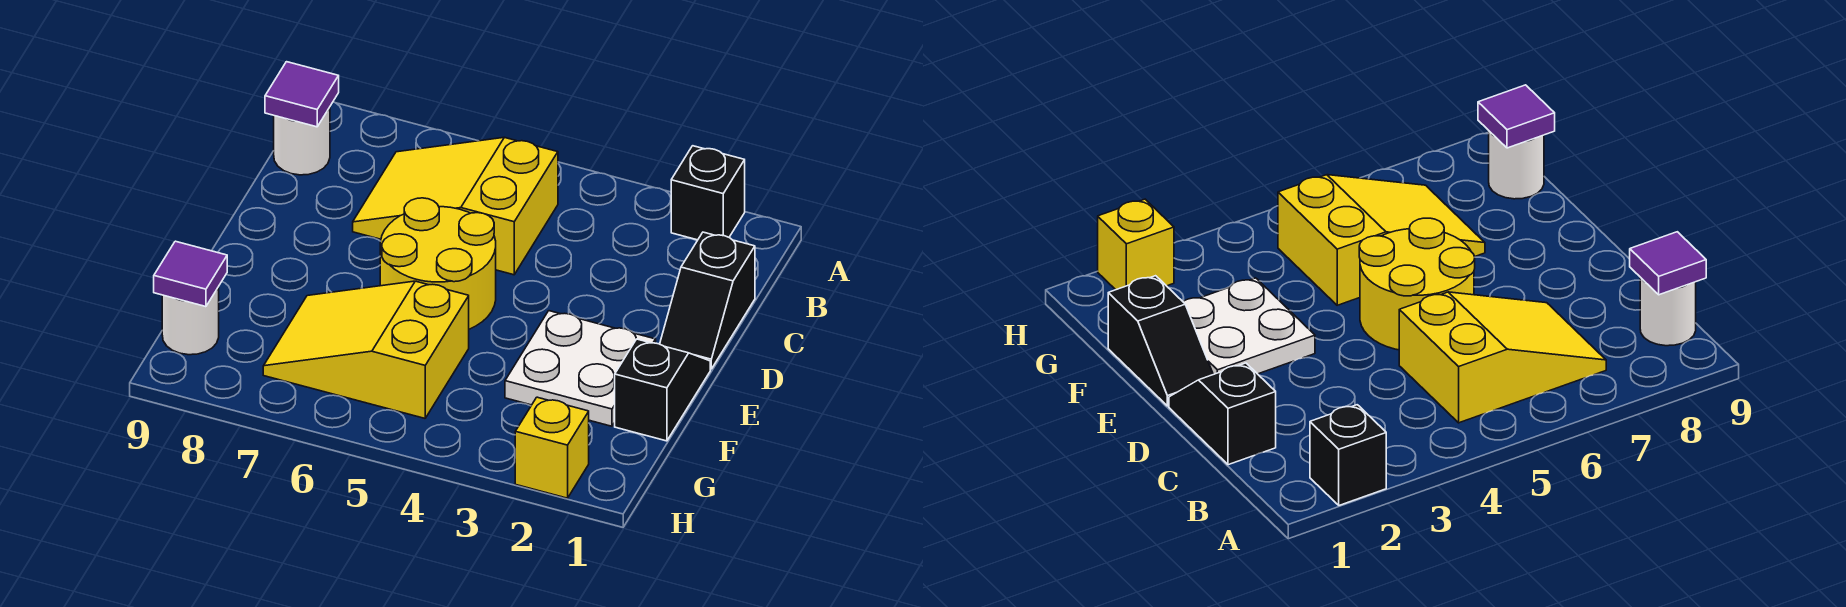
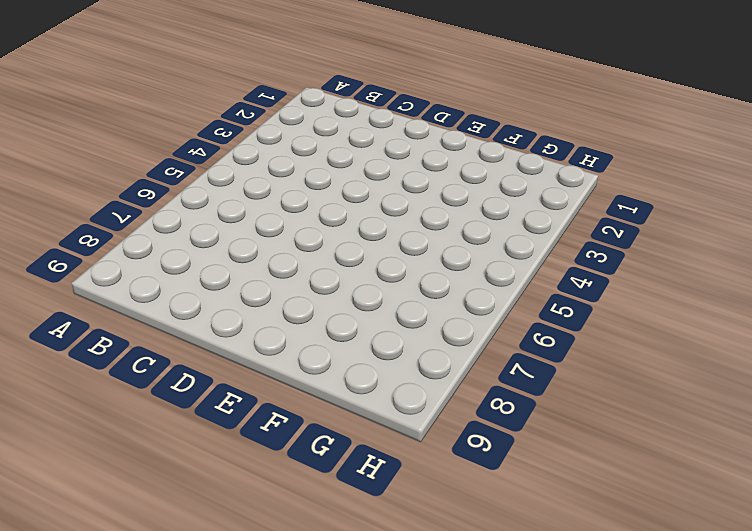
none -> black 1x1 brick [671,146,745,240]
none -> yellow 2x3 slope [353,137,558,275]
none -> white 1x1 round brick [274,107,330,175]

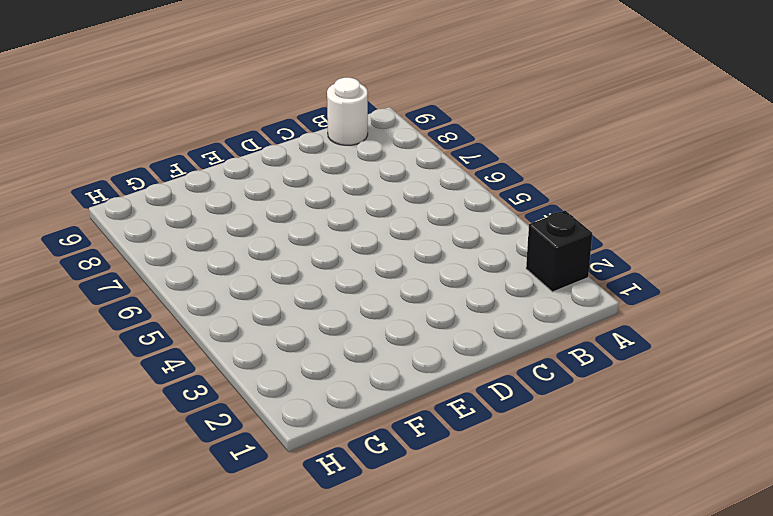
none -> yellow 2x3 slope [353,137,558,275]
none -> black 1x2 slope [660,232,755,369]
none -> yellow 2x2 round brick [380,198,496,329]

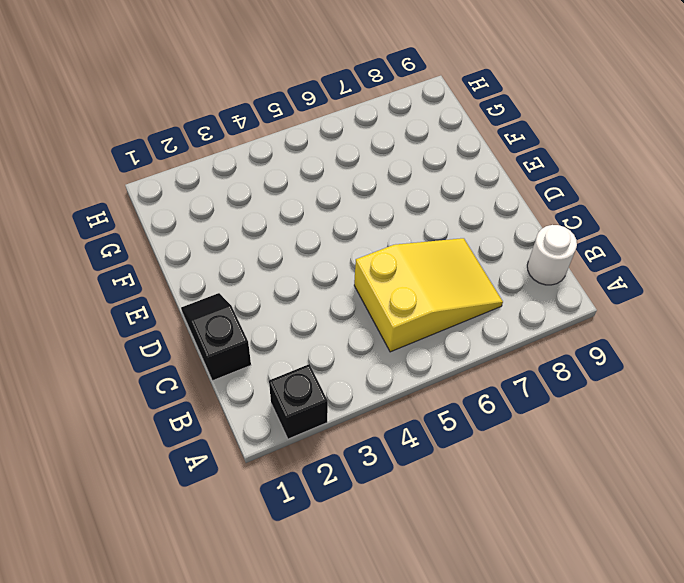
none -> yellow 2x2 round brick [380,198,496,329]
none -> black 1x2 slope [615,339,710,441]
none -> white 2x2 plate [505,311,656,426]

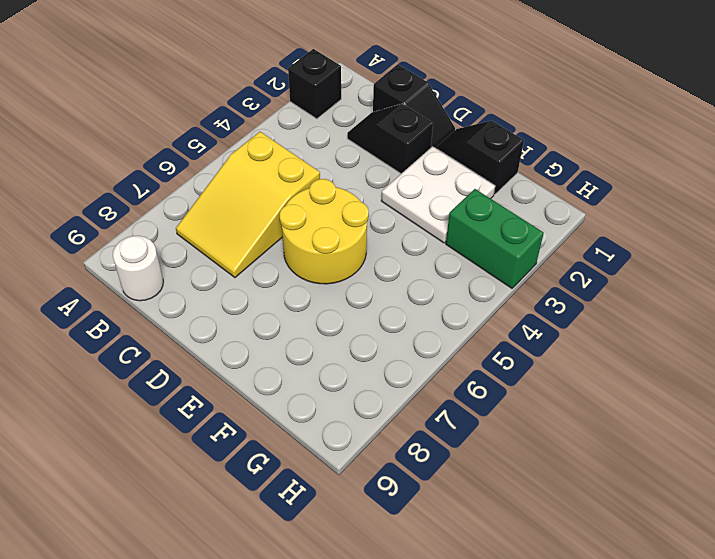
black 1x2 slope [347,104,433,174] -> none
green 1x2 brick [446,189,544,288] -> none
none -> yellow 2x3 slope [263,281,469,418]
none -> white 1x1 round brick [162,287,219,355]
none -> yellow 1x1 brick [515,397,589,498]

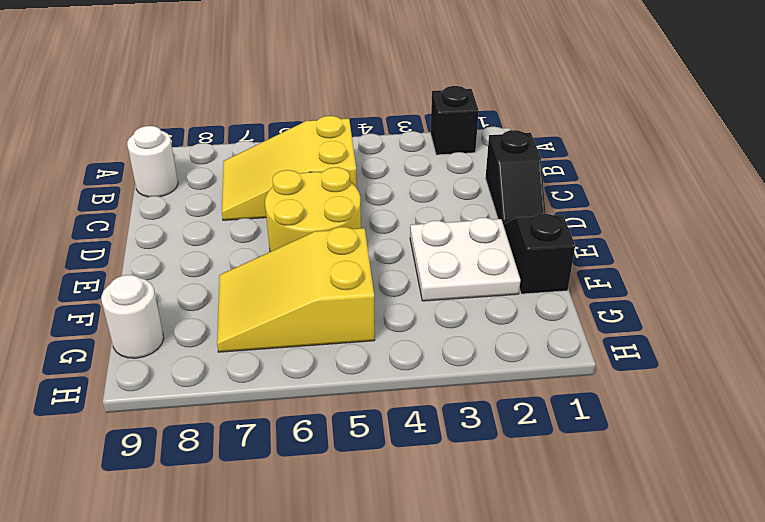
none -> yellow 1x1 brick [515,397,589,498]
none -> purple 1x1 tile [265,62,339,127]
none -> purple 1x1 tile [154,241,227,307]

